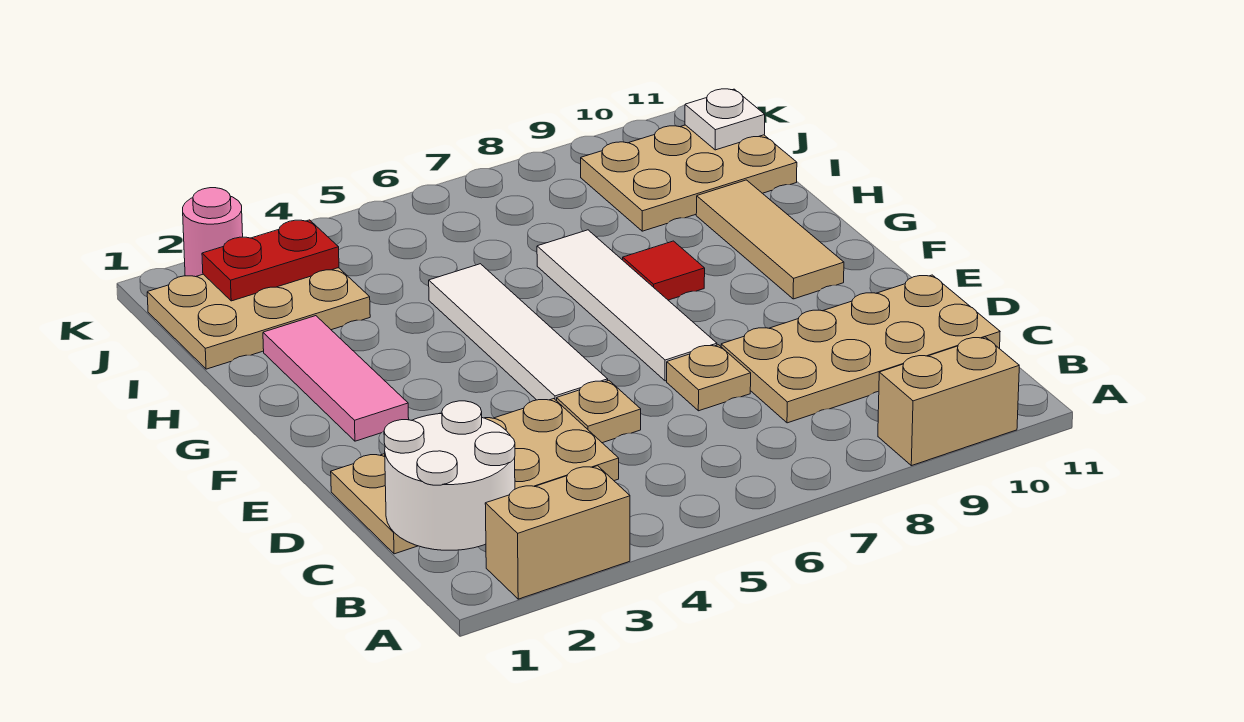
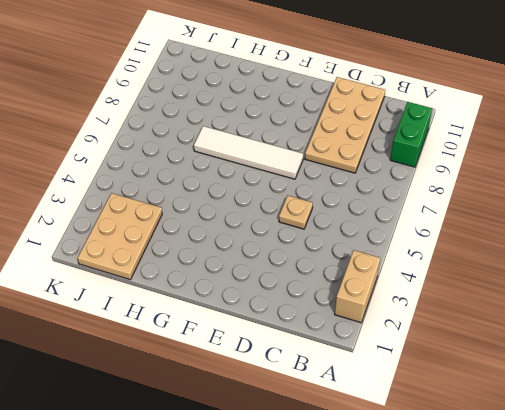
green 1x2 brick [390,102,432,167] -> tan 1x2 brick [878,337,1019,466]
none -> tan 2x4 plate [331,399,619,554]
none -> tan 1x1 plate [667,345,751,411]
none -> white 1x4 tile [429,264,608,401]

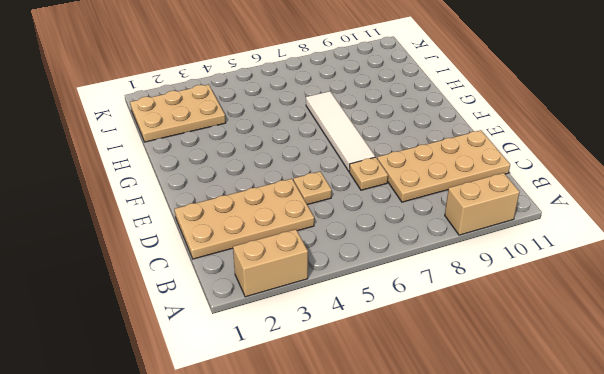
none -> white 1x4 tile [429,264,608,401]
none -> pink 1x3 tile [263,316,409,441]
none -> tan 1x3 tile [696,180,844,299]

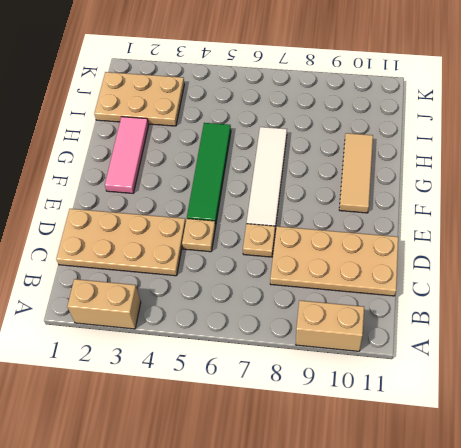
green 1x4 tile [187,123,231,225] -> white 1x4 tile [429,264,608,401]
none -> red 1x1 tile [623,241,705,300]
none -> tan 2x3 plate [581,125,797,231]
none -> pink 1x1 round brick [183,188,243,277]

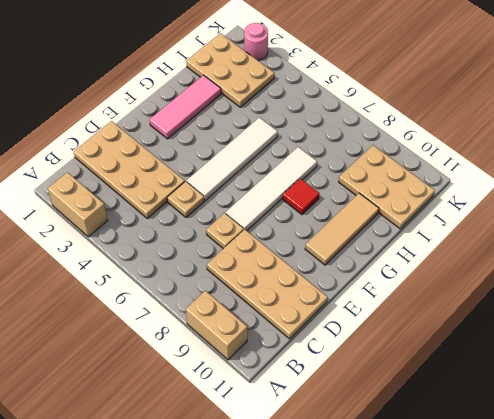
none -> white 2x2 round brick [384,401,515,550]
none -> red 1x2 plate [202,220,339,301]
none -> white 1x1 plate [685,89,765,150]

